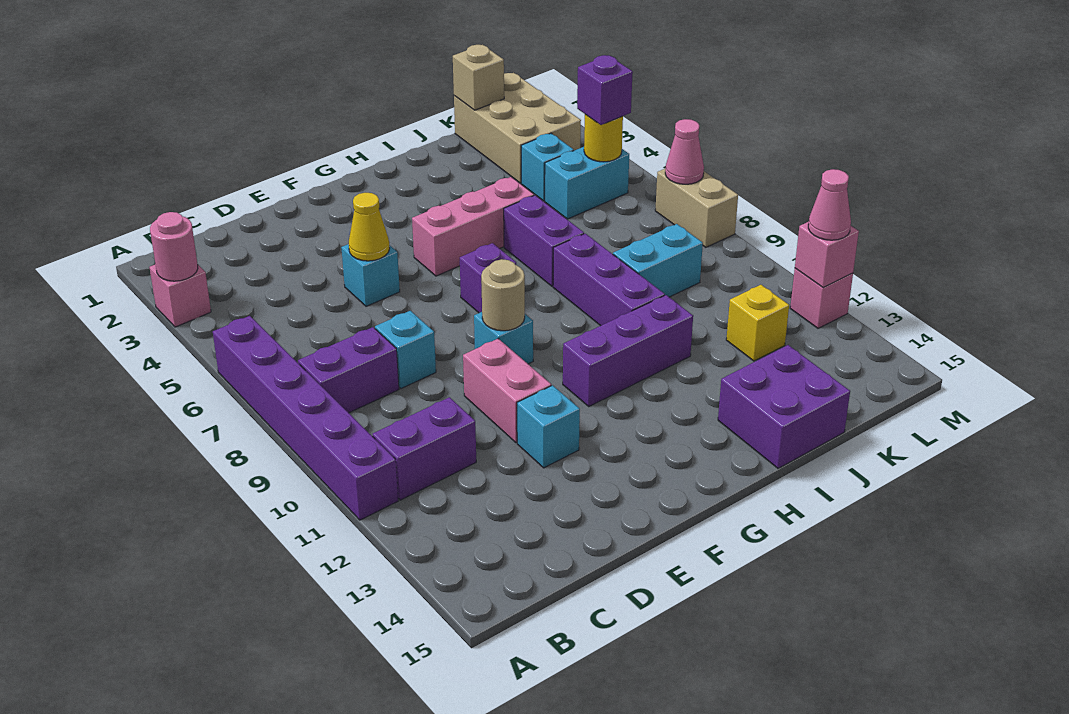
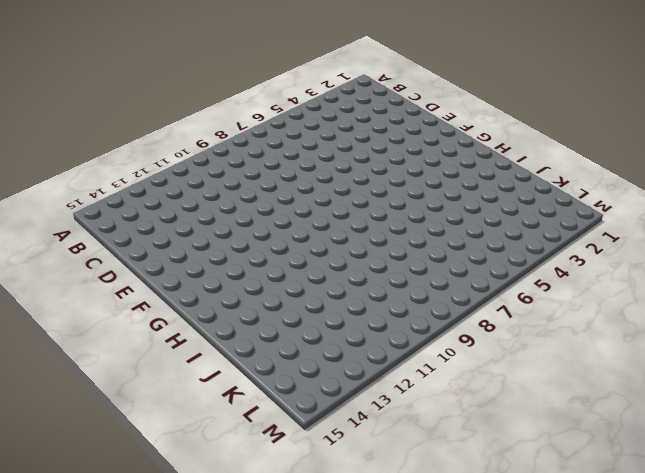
none -> pink 1x1 brick [149,264,211,327]
none -> purple 1x6 brick [213,316,398,520]
none -> purple 1x2 brick [298,327,399,413]
none -> purple 1x2 brick [373,397,476,500]

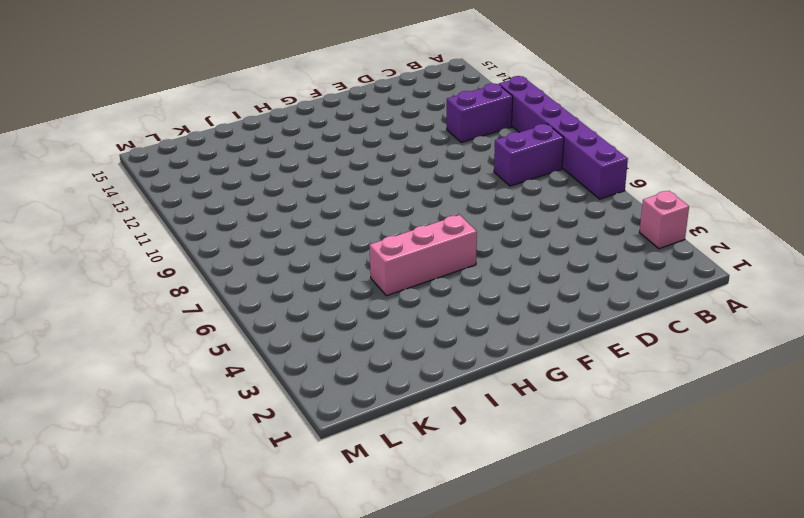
none -> cyan 1x1 brick [375,311,436,389]
none -> cyan 1x1 brick [341,244,400,306]
none -> pink 1x2 brick [463,339,551,443]
none -> cyan 1x1 brick [517,385,580,468]

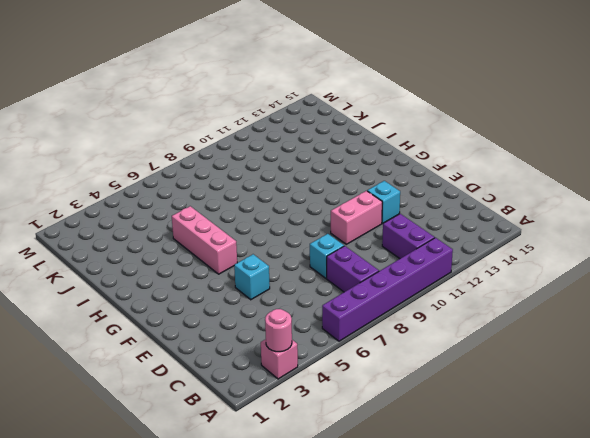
none -> cyan 1x1 brick [474,312,533,364]
none -> purple 1x1 brick [460,243,516,313]
none -> purple 1x3 brick [563,295,693,406]
none -> purple 1x2 brick [504,195,584,286]

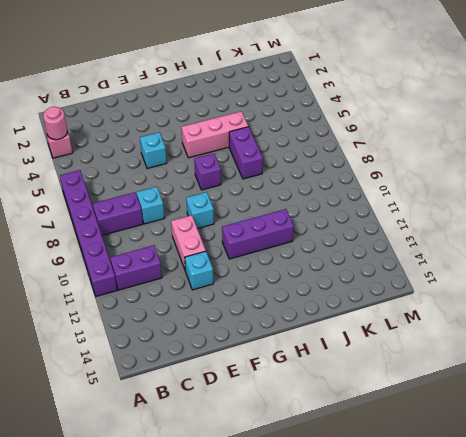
none -> purple 1x3 brick [553,233,665,326]
none -> purple 2x2 brick [718,345,850,468]
none -> cyan 1x2 brick [613,224,703,297]
none -> tan 2x3 brick [454,73,581,183]

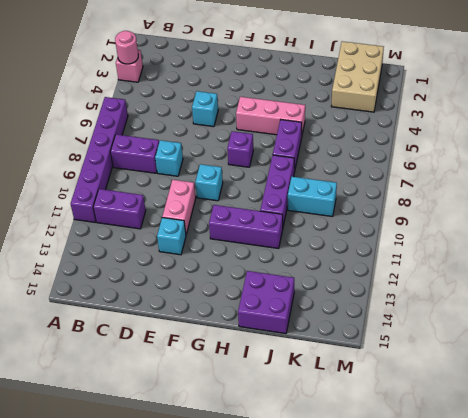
none -> cyan 1x1 brick [521,133,574,201]
none -> cyan 1x2 brick [545,147,629,219]
none -> yellow 1x1 brick [726,285,789,361]
none -> tan 1x2 brick [655,168,738,247]

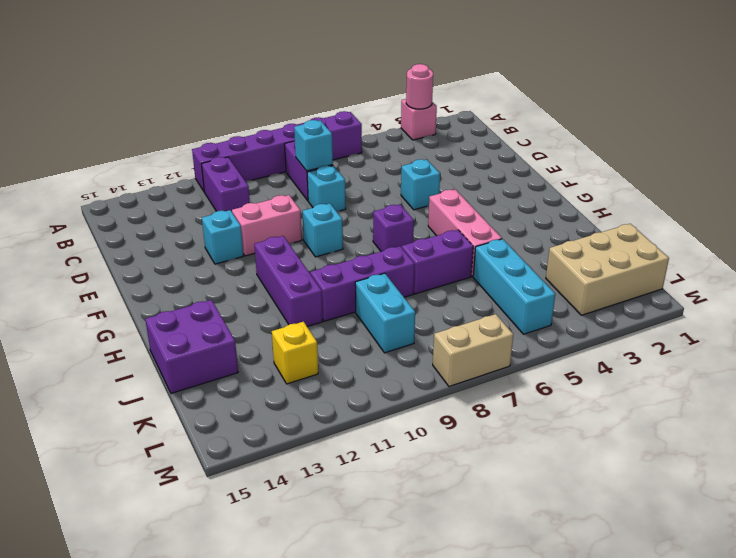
cyan 1x1 brick [294,120,333,171] -> cyan 1x1 brick moved to [521,133,574,201]
cyan 1x3 brick [473,239,555,334] -> cyan 1x2 brick [545,147,629,219]
none -> pink 1x1 brick [790,268,853,328]
none -> yellow 1x1 cone [349,193,390,261]
none -> tan 1x1 round brick [481,259,525,331]
none -> tan 1x1 brick [453,45,504,110]

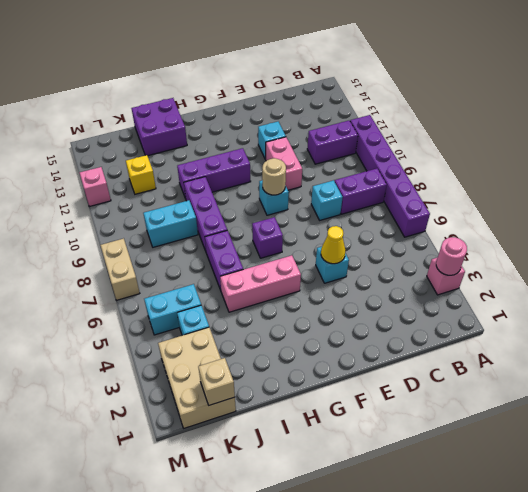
none -> yellow 1x1 round brick [584,114,623,162]
none -> pink 1x1 cone [665,119,704,184]
none -> pink 1x1 brick [795,222,859,288]
none -> purple 1x1 brick [577,55,633,125]

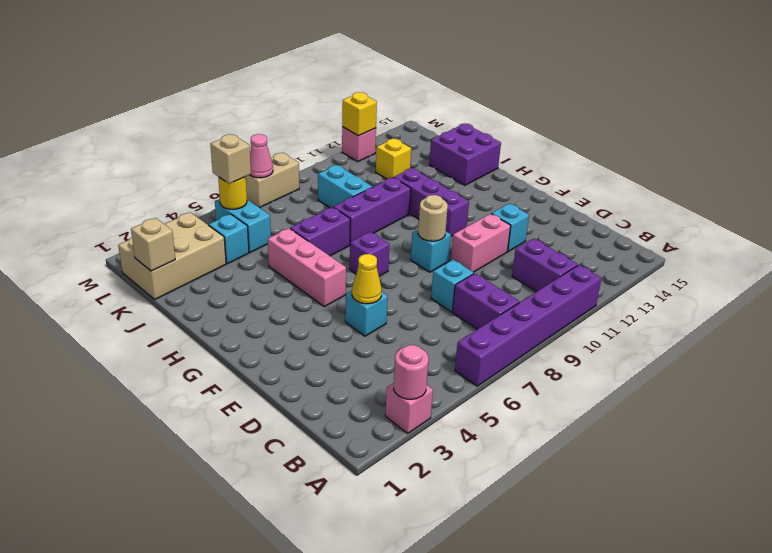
tan 1x1 brick [210,134,251,184] -> purple 1x1 brick [577,55,633,125]
yellow 1x1 brick [342,92,377,136] -> pink 1x1 brick [795,222,859,288]
none -> pink 1x1 cone [808,169,851,240]

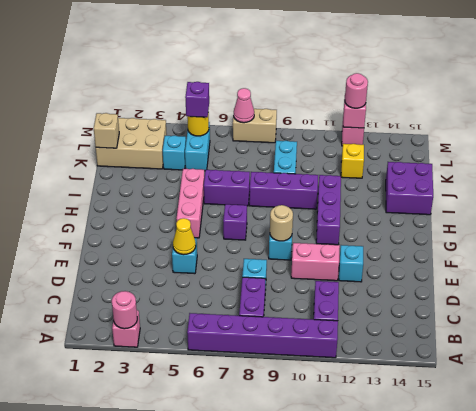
pink 1x1 round brick [345,73,368,108] -> pink 1x1 cone [808,169,851,240]

